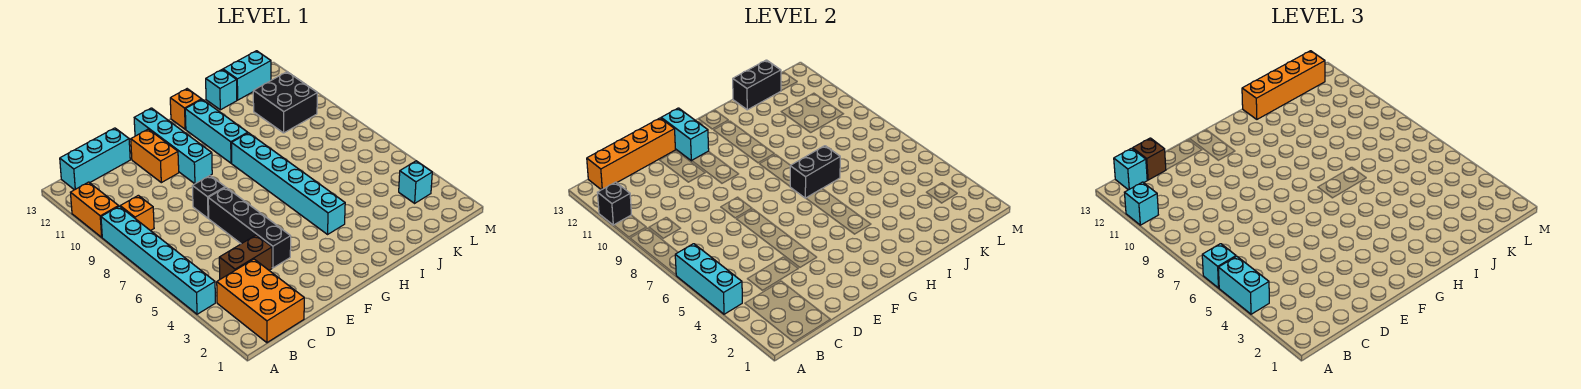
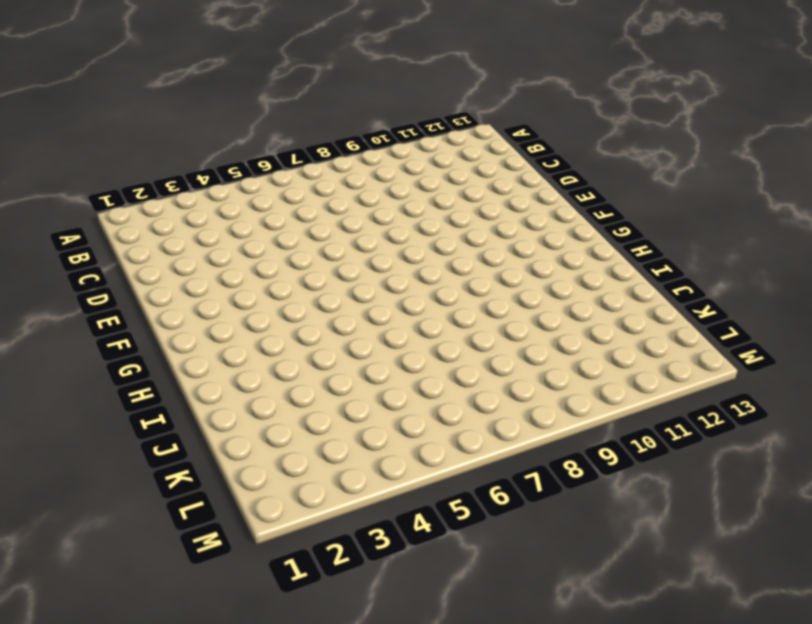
none -> cyan 1x6 brick [101,206,215,314]
none -> orange 1x2 brick [70,182,119,237]
none -> orange 2x3 brick [217,259,304,343]

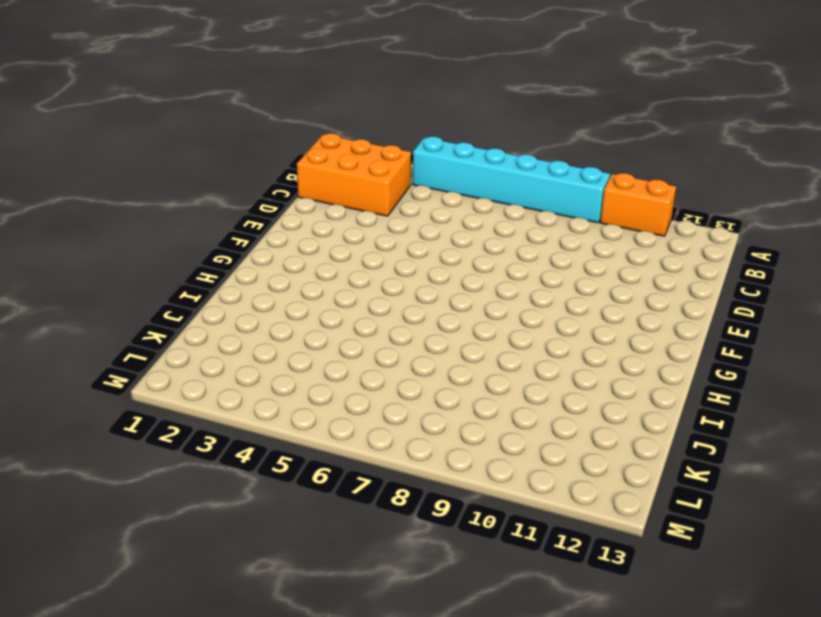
none -> orange 1x1 brick [120,195,154,231]
none -> cyan 1x3 brick [60,128,130,190]
none -> brown 1x2 brick [219,235,272,279]

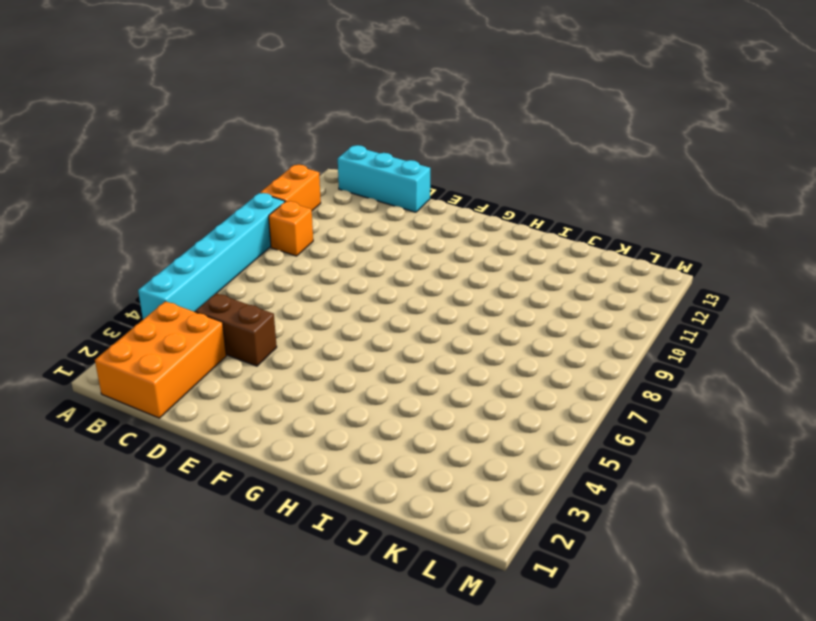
none -> black 1x4 brick [208,187,291,268]
none -> black 1x1 brick [192,176,225,218]
none -> orange 1x2 brick [131,129,179,183]

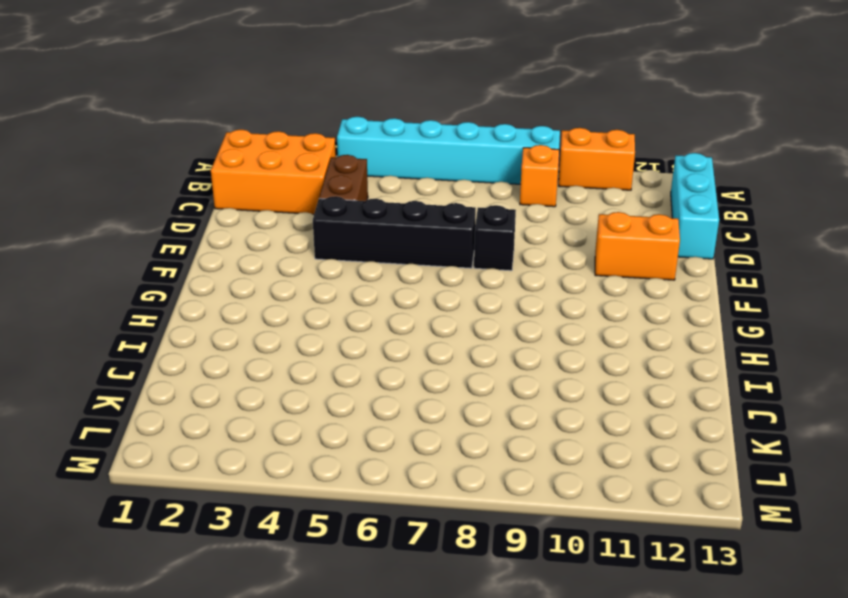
none -> cyan 1x4 brick [134,108,212,184]
none -> cyan 1x6 brick [232,133,345,234]
none -> cyan 1x3 brick [185,100,248,163]

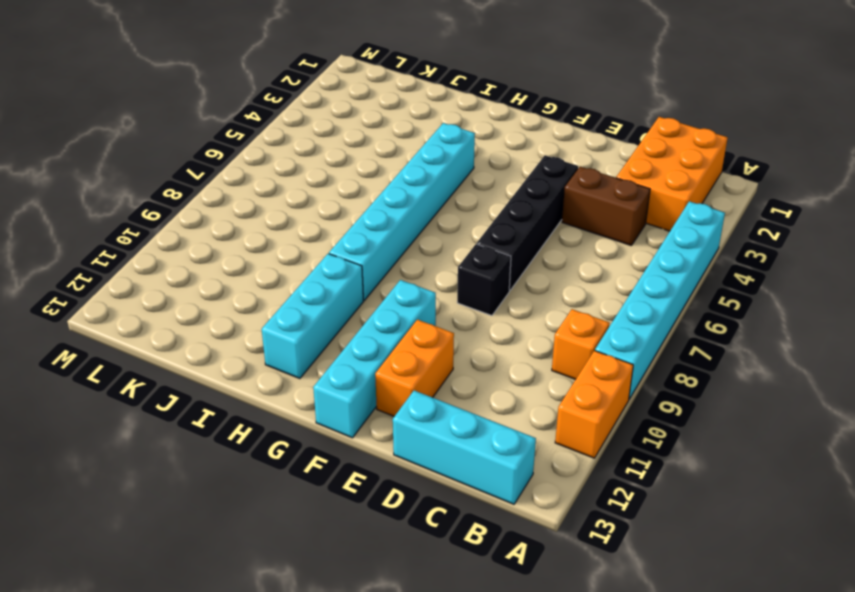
none -> orange 1x1 brick [170,89,202,129]
none -> cyan 1x1 brick [206,70,237,110]
none -> black 2x2 brick [253,72,317,133]

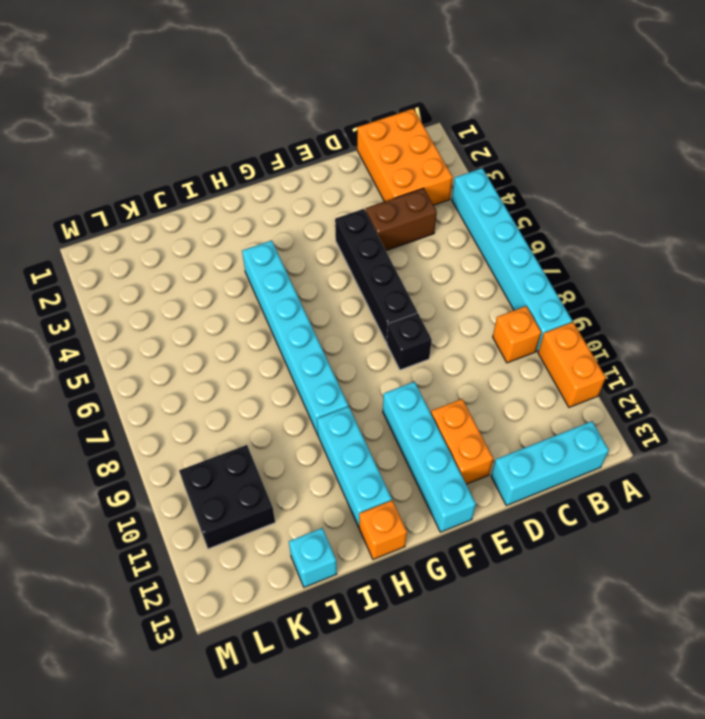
none -> cyan 1x2 brick [223,51,271,100]
none -> cyan 1x1 brick [399,161,432,203]
none -> cyan 1x3 brick [675,244,742,314]

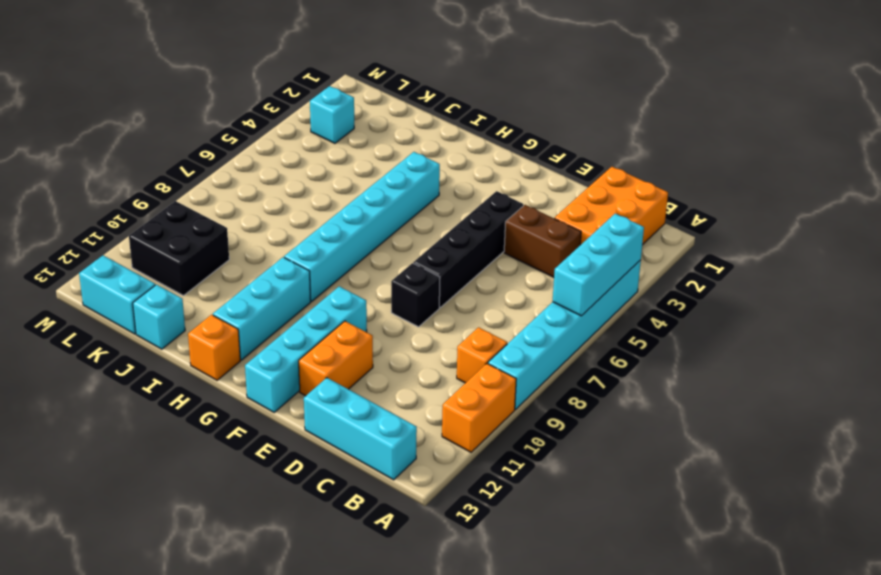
none -> black 1x1 brick [597,182,631,225]
none -> orange 1x4 brick [587,118,675,190]
none -> cyan 1x2 brick [661,108,709,161]

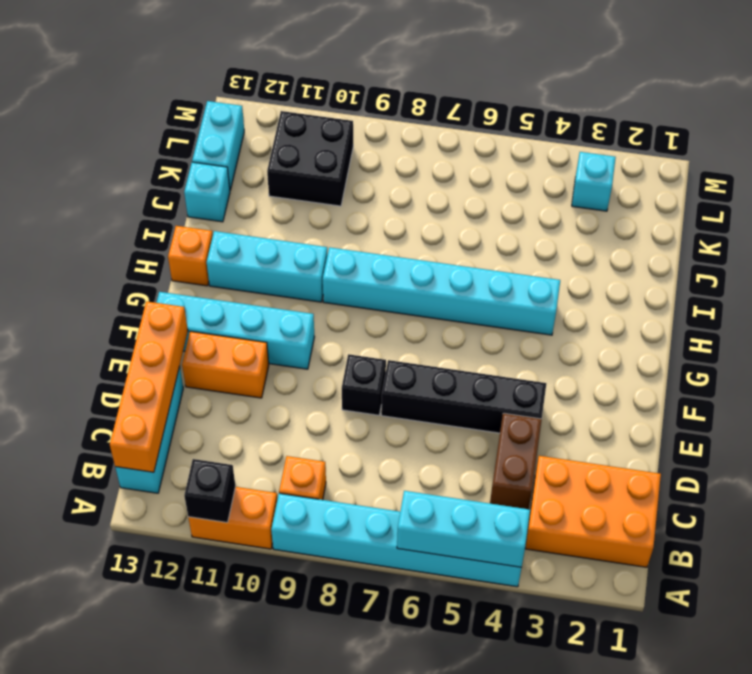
none -> cyan 1x2 brick [661,108,709,161]
none -> black 1x2 brick [790,146,840,198]
none -> black 1x2 brick [733,60,781,110]

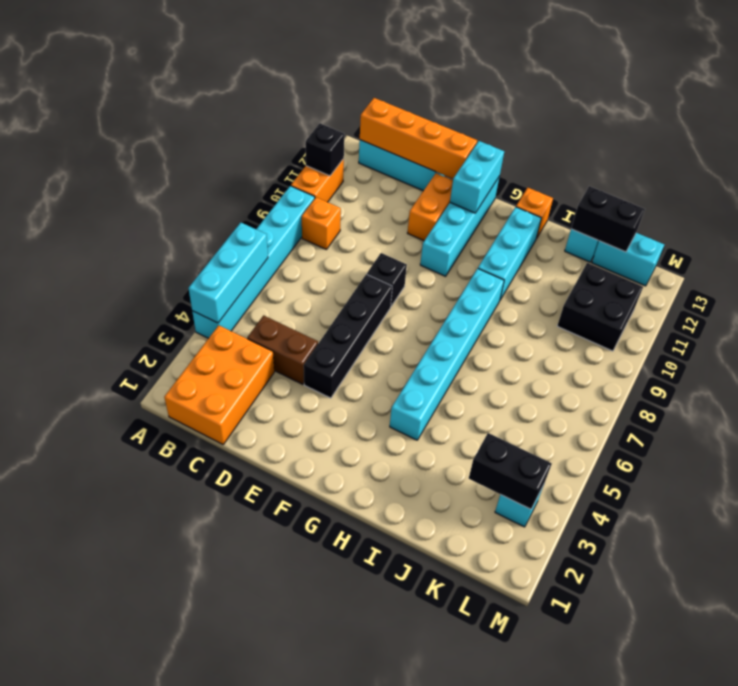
black 1x2 brick [469,433,552,509] -> black 1x2 brick moved to [790,146,840,198]
none -> cyan 1x2 brick [1218,256,1269,314]
none -> cyan 1x1 brick [1202,244,1236,288]
none -> cyan 1x1 brick [1124,182,1158,225]

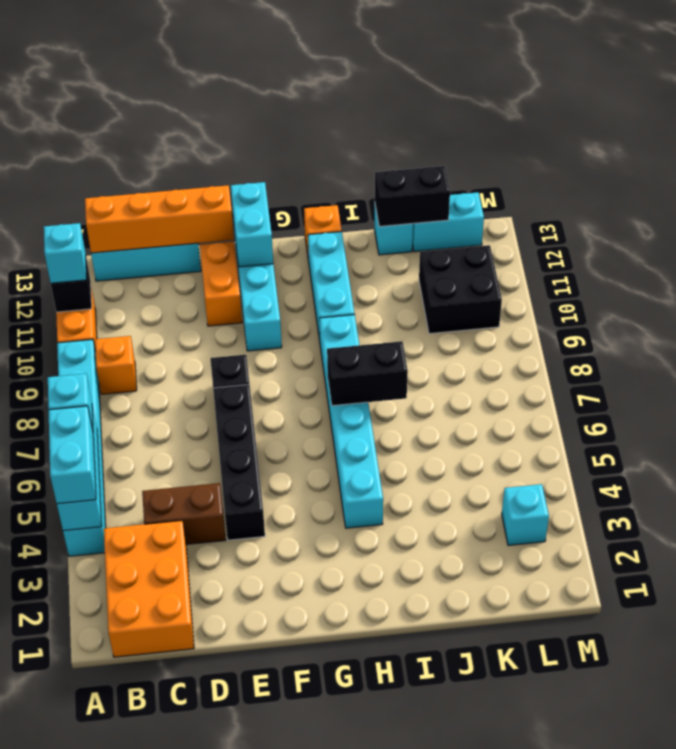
none -> cyan 1x1 brick [1114,148,1147,190]
none -> brown 1x1 brick [1133,138,1166,180]
none -> orange 1x4 brick [1242,51,1325,119]

